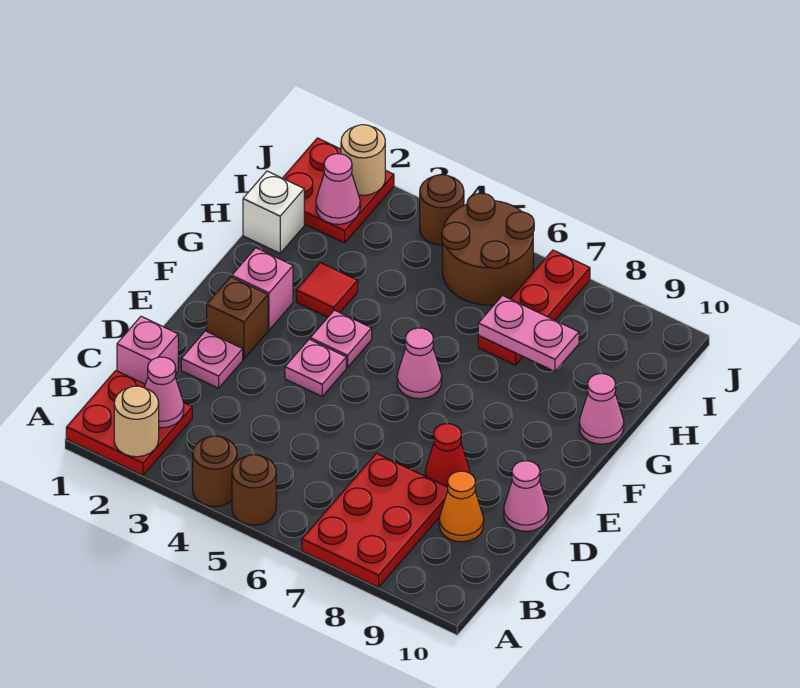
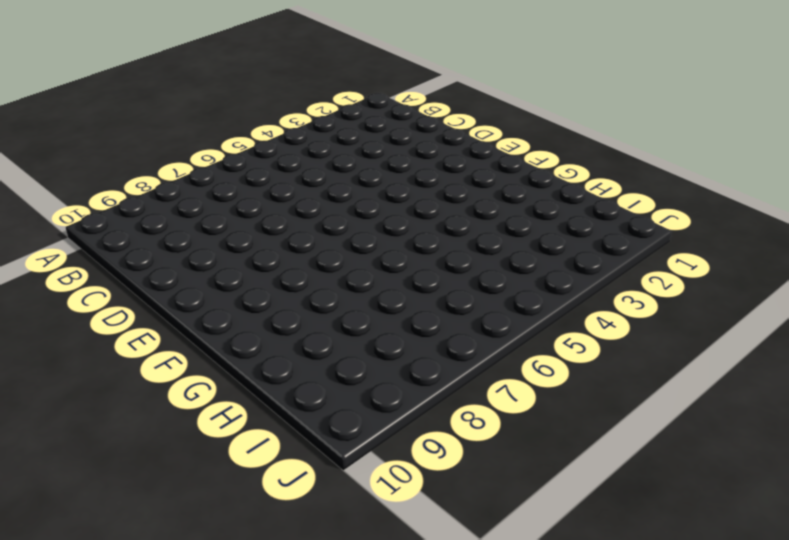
none -> red 2x2 plate [66,371,192,475]
none -> brown 1x1 round brick [193,436,237,507]
none -> brown 1x1 round brick [232,455,276,525]

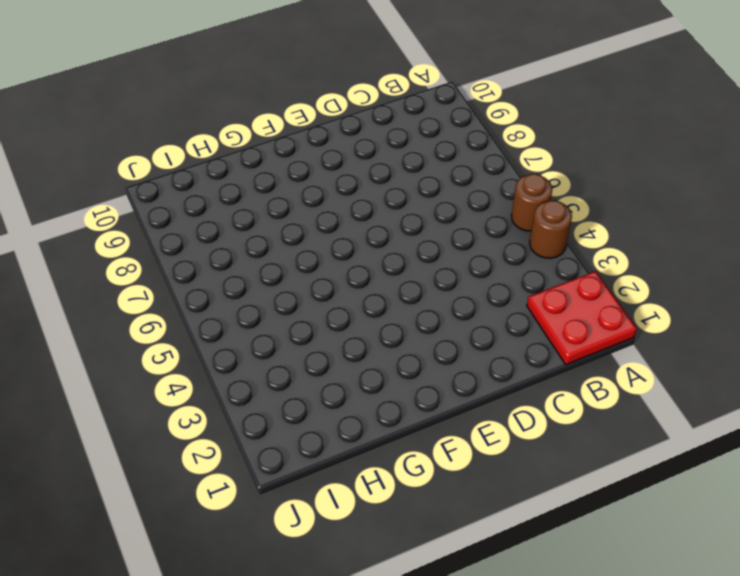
none -> red 2x3 plate [302,453,448,587]
none -> pink 1x1 brick [117,316,178,384]
none -> orange 1x1 cone [439,471,484,542]

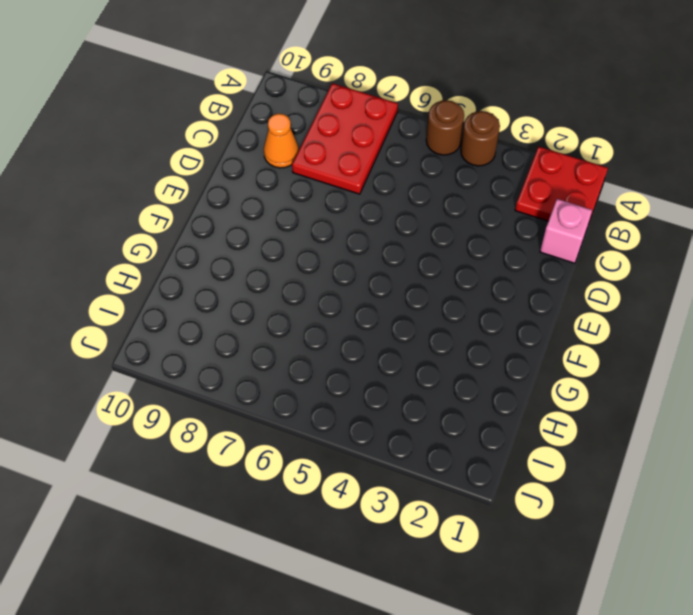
none -> pink 1x1 plate [181,331,243,388]
none -> red 1x1 cone [425,424,470,487]
none -> pink 1x1 cone [504,461,548,531]

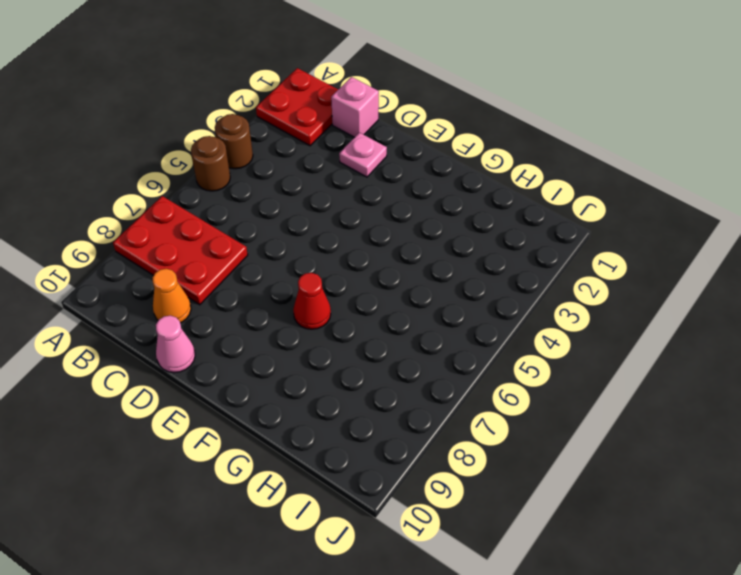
red 1x1 cone [293,273,331,329] -> red 1x1 cone moved to [425,424,470,487]
none -> brown 1x1 brick [207,277,268,359]
none -> pink 1x1 plate [285,339,346,396]
none -> pink 1x1 brick [232,248,293,330]

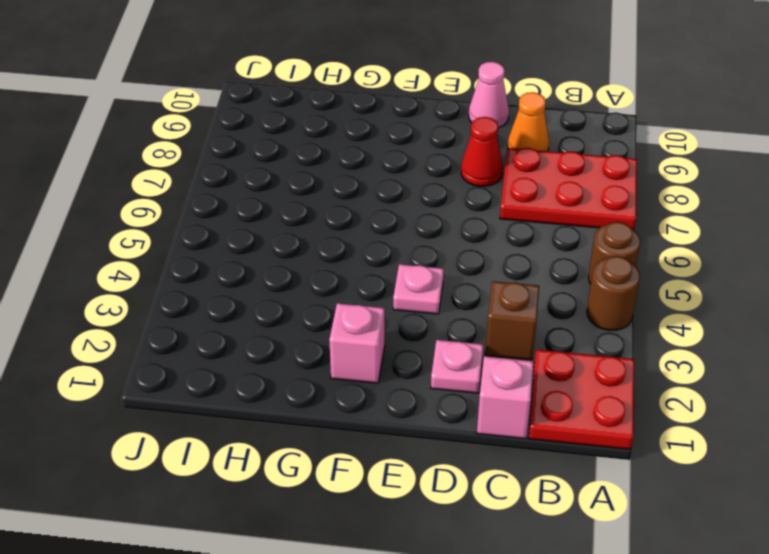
brown 1x1 brick [485,281,539,360] -> brown 1x1 brick moved to [207,277,268,359]
none -> pink 1x1 plate [310,310,372,367]
none -> pink 1x1 cone [397,328,442,399]
none -> red 1x1 tile [296,263,358,317]

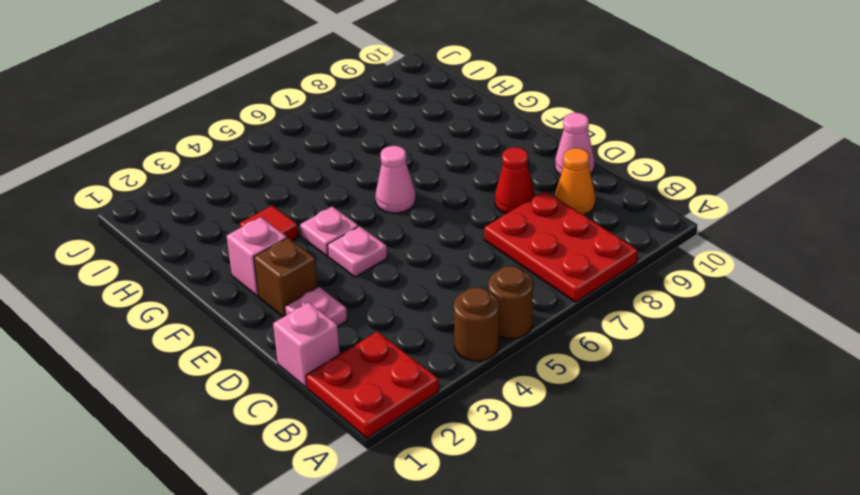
none -> pink 1x1 cone [579,374,624,444]
none -> white 1x1 brick [243,171,304,253]
none -> red 1x3 plate [478,250,590,365]

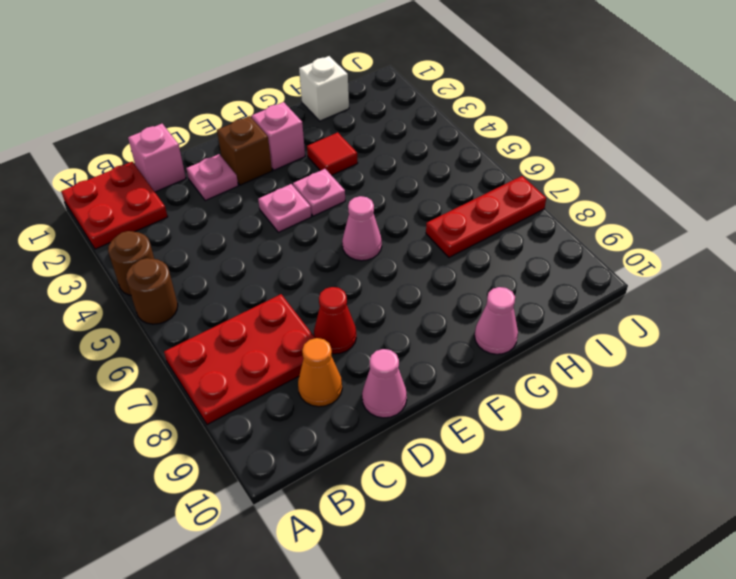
none -> red 2x2 plate [283,138,394,243]
none -> brown 2x2 round brick [442,193,534,305]
none -> brown 1x1 round brick [420,175,464,245]

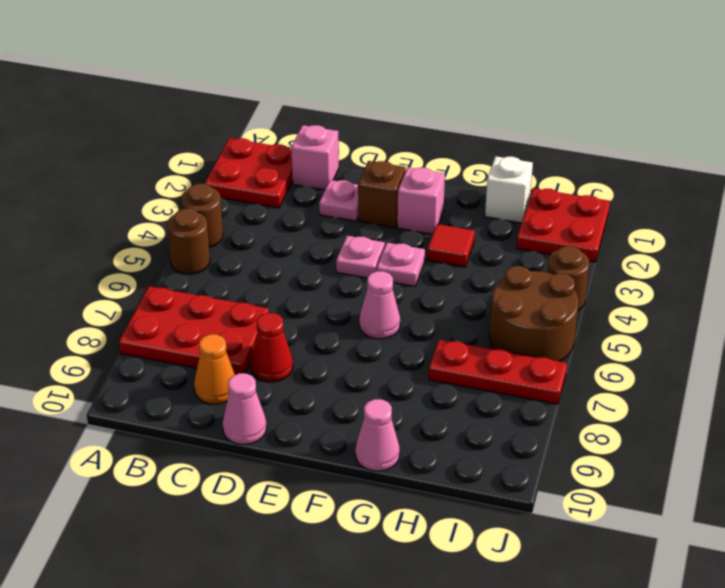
none -> tan 1x1 round brick [114,386,159,457]
none -> pink 1x1 cone [144,357,184,428]
none -> pink 1x2 plate [478,296,579,371]

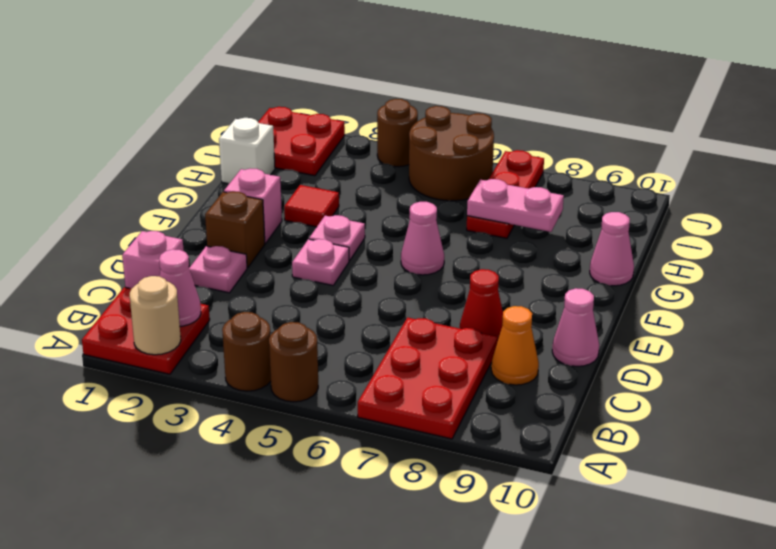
none -> pink 1x1 cone [316,154,360,224]
none -> tan 1x1 round brick [341,125,385,195]

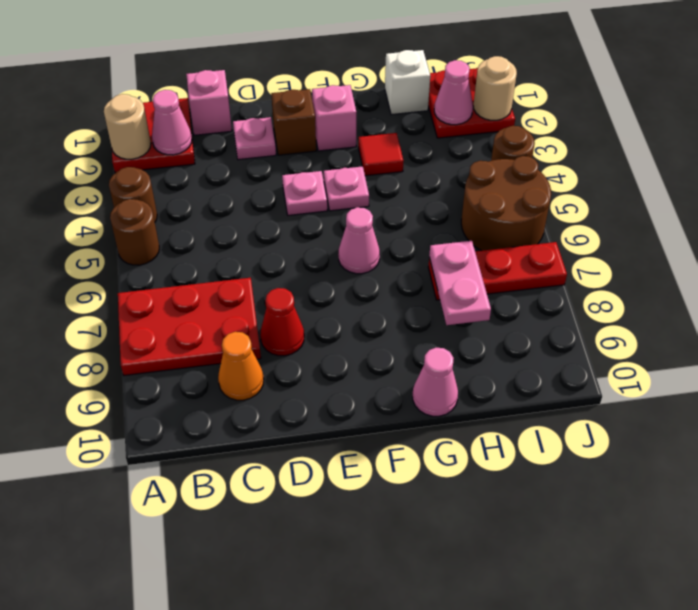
none -> pink 1x1 cone [504,461,548,531]

